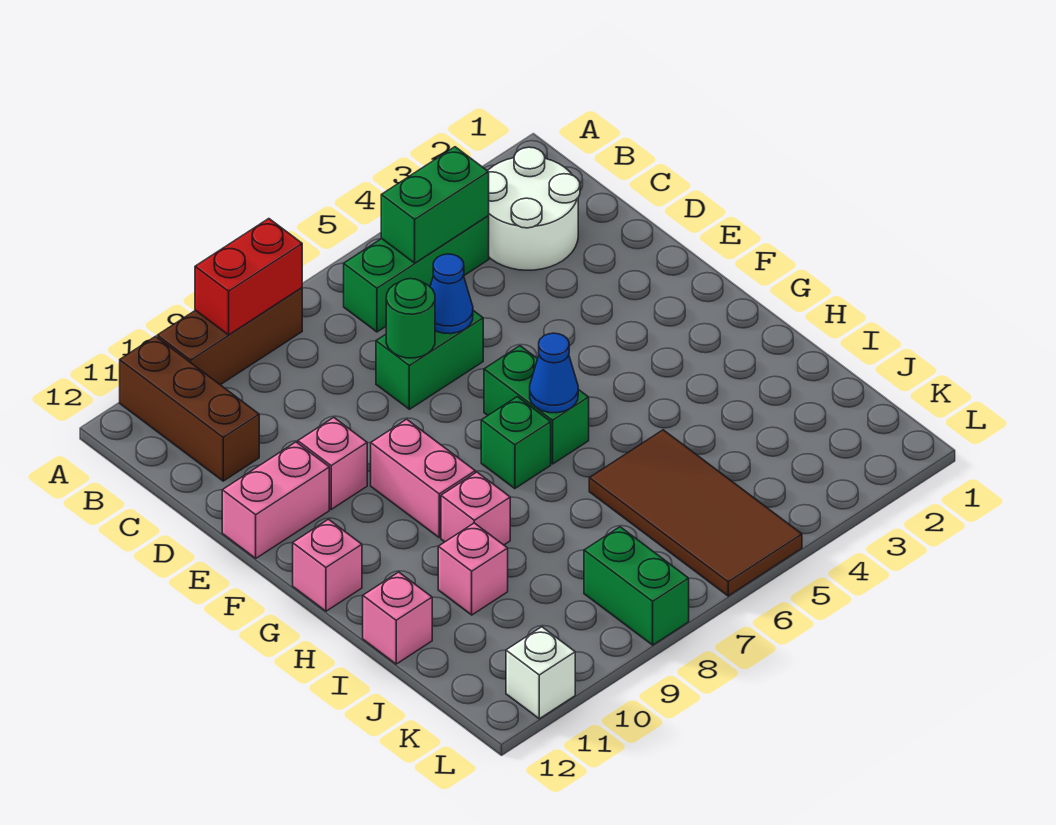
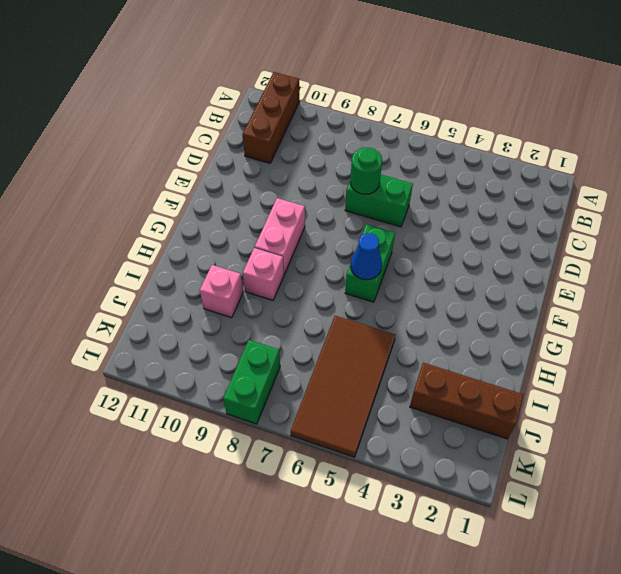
brown 1x3 brick [410,363,523,439] -> brown 1x3 brick moved to [157,288,302,385]
none -> white 2x2 round brick [488,147,580,270]
none -> green 1x3 brick [344,216,489,332]
none -> pink 1x1 brick [298,417,367,509]

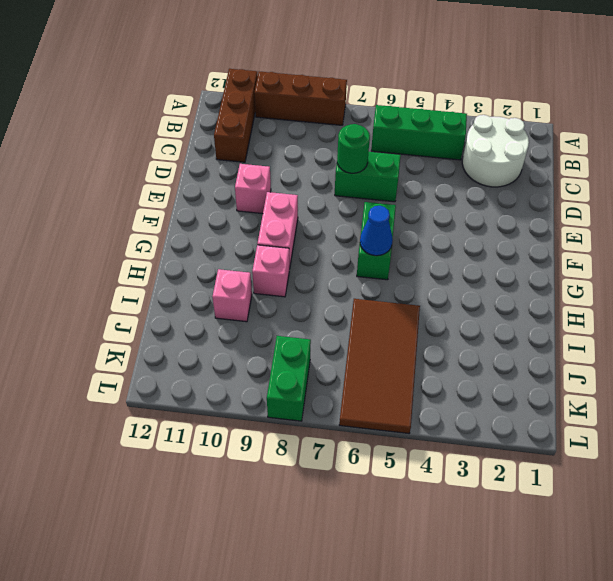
none -> pink 1x2 brick [222,442,329,558]
none -> green 1x1 brick [481,397,551,489]
none -> pink 1x1 brick [293,519,362,611]

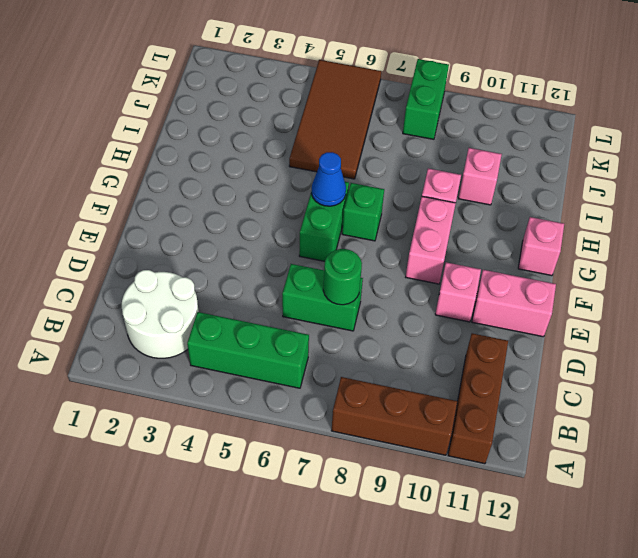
none -> pink 1x1 brick [363,572,432,664]
none -> white 1x1 brick [506,627,575,719]
none -> red 1x2 brick [195,219,302,335]

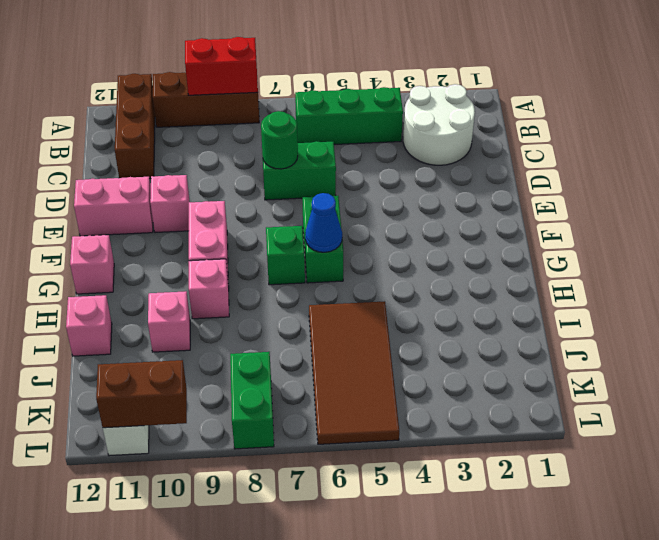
brown 1x2 brick [96,360,187,428] -> none
none -> green 1x2 brick [381,147,489,263]
none -> blue 1x1 cone [430,254,473,334]

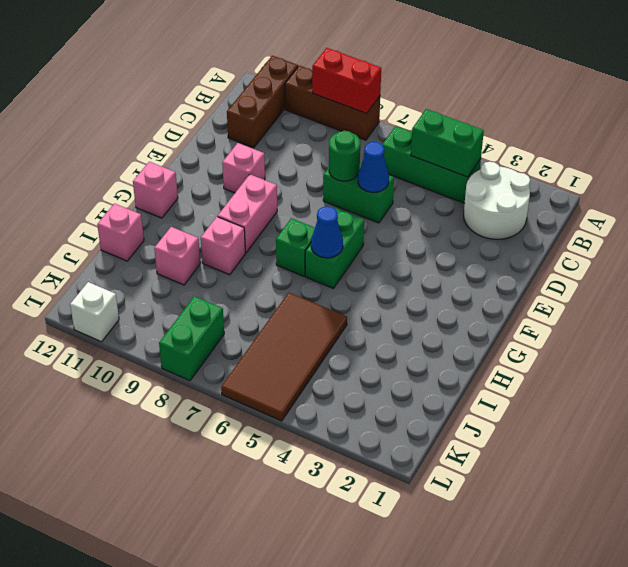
none -> pink 1x2 brick [222,442,329,558]

